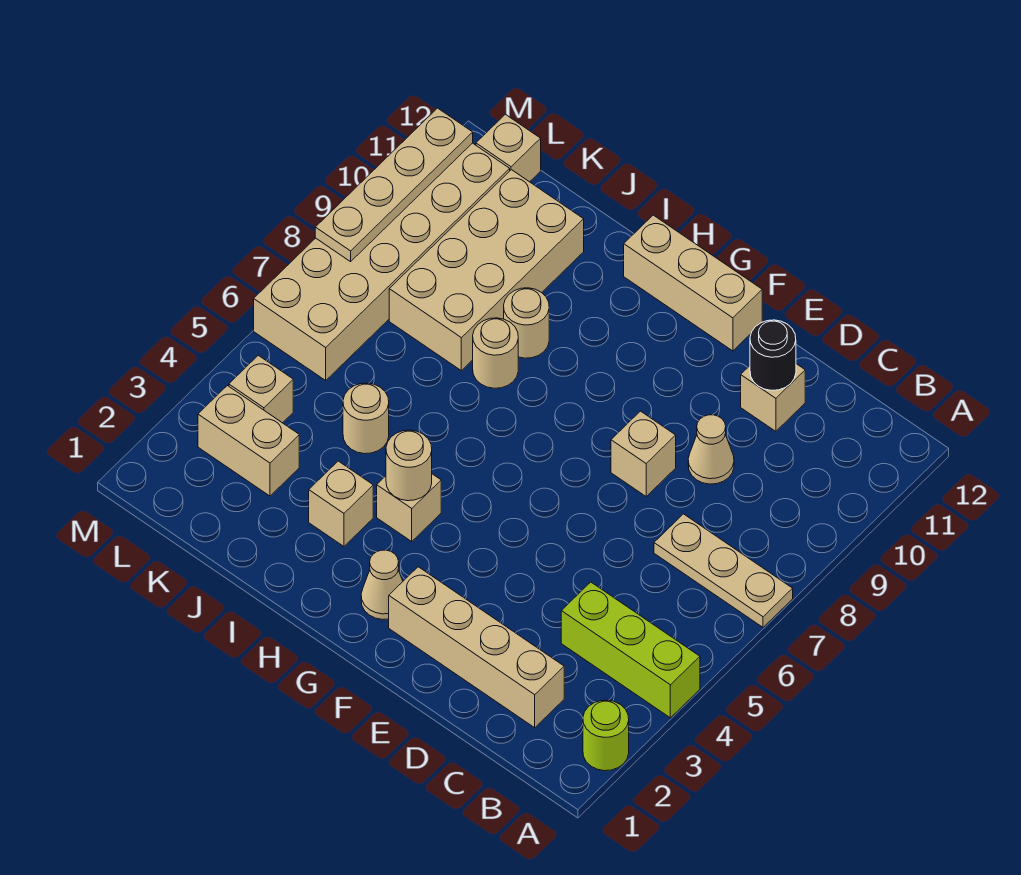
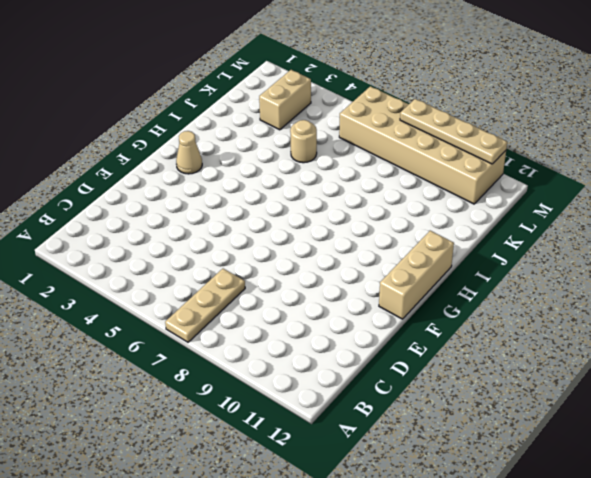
none -> lime 1x1 round brick [583,700,629,771]
none -> lime 1x3 brick [561,582,700,718]
none -> tan 1x4 brick [389,567,564,728]

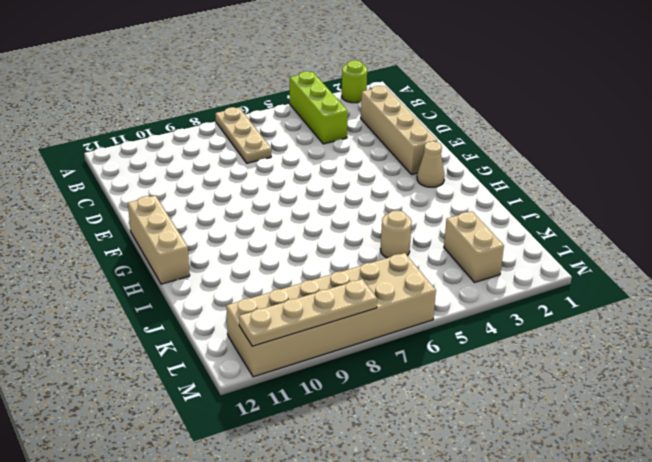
none -> tan 1x1 cone [688,415,734,484]
none -> tan 1x1 brick [741,364,805,431]
none -> tan 1x1 brick [611,411,676,496]

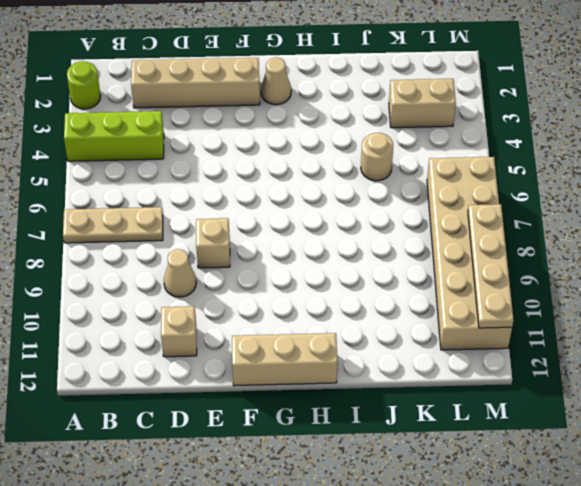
none -> tan 1x1 brick [377,474,441,541]
none -> tan 1x1 brick [309,461,373,546]
none -> tan 1x1 round brick [473,318,518,388]

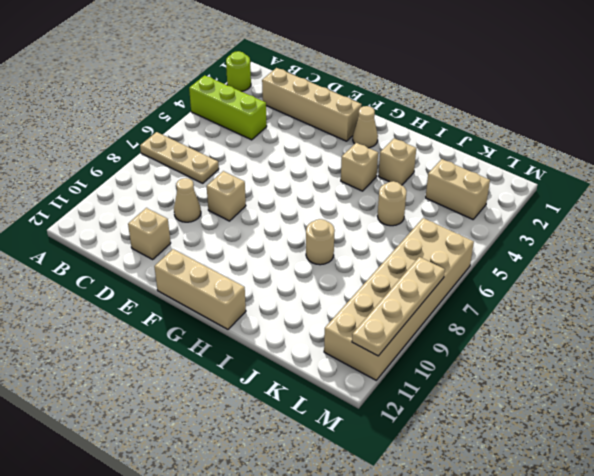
none -> tan 1x1 round brick [504,288,549,358]
none -> tan 2x4 brick [389,170,584,371]
none -> tan 1x1 brick [229,355,293,423]

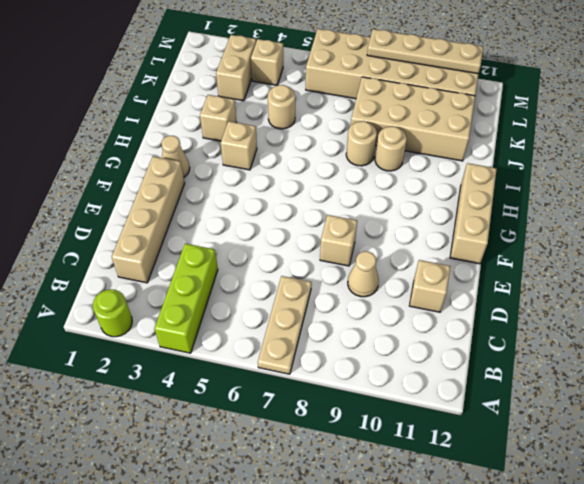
none -> tan 1x1 brick [476,114,541,182]
none -> black 1x1 round brick [750,320,796,390]
none -> tan 1x1 round brick [386,430,432,501]

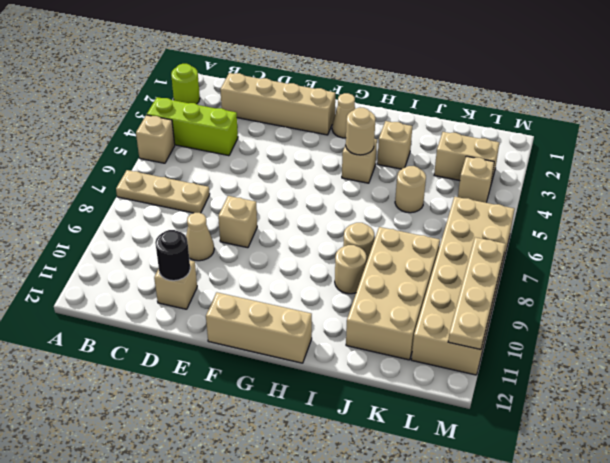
tan 1x1 brick [136,115,175,163] -> tan 1x1 brick moved to [476,114,541,182]

